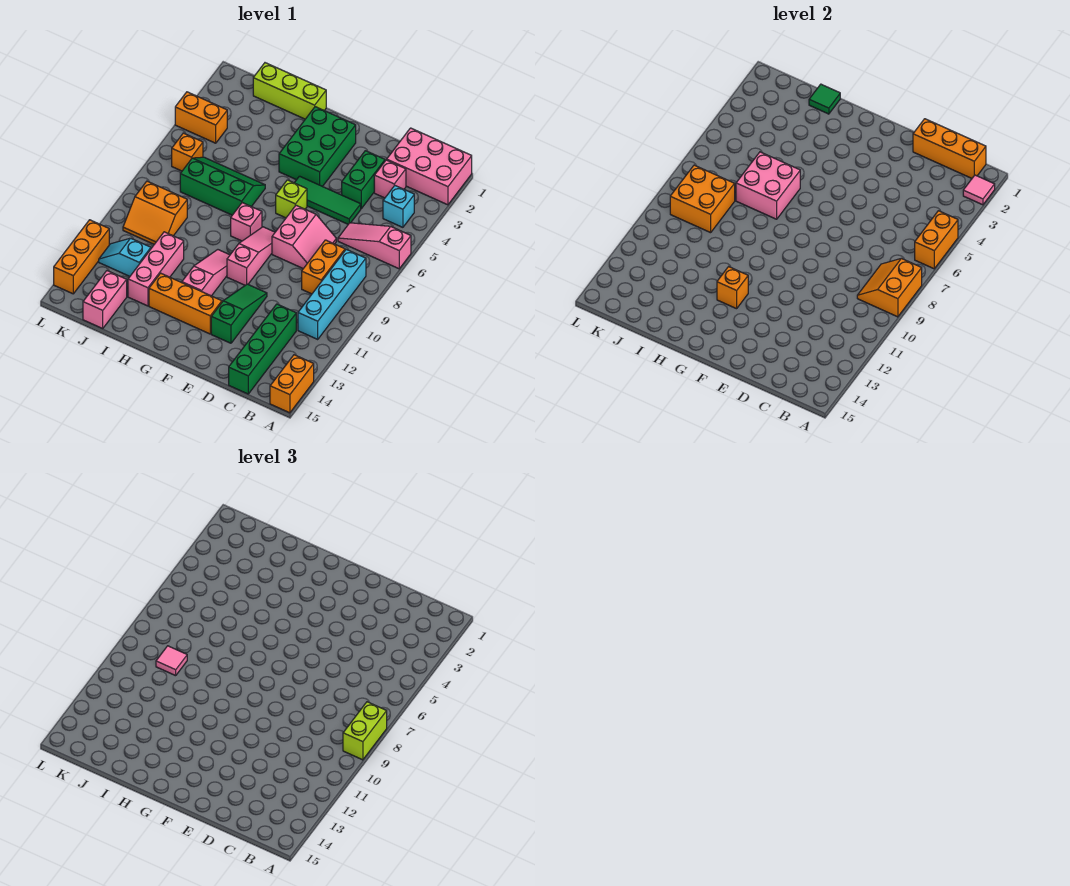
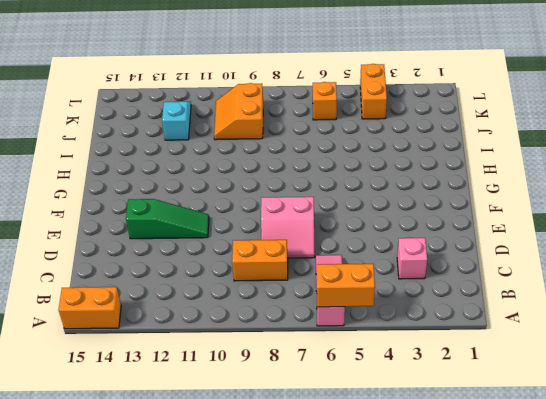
none -> pink 2x3 brick [387,128,472,205]
none -> cyan 1x1 brick [383,186,414,227]
none -> cyan 1x4 brick [298,249,366,339]
none -> green 1x4 brick [229,304,296,394]

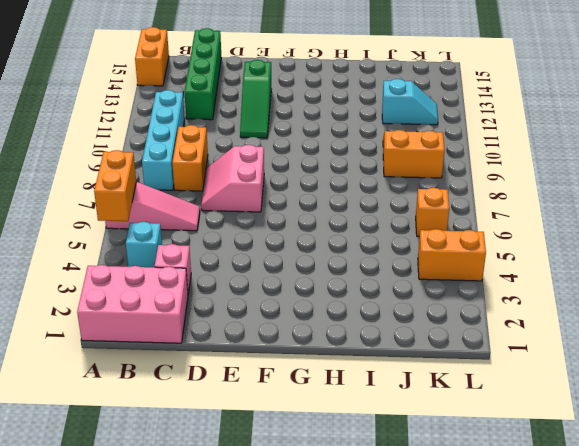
none -> green 1x2 brick [342,151,385,209]
none -> green 1x3 tile [295,176,361,224]
none -> green 2x3 brick [279,107,356,187]
none -> lime 1x1 brick [276,180,307,218]

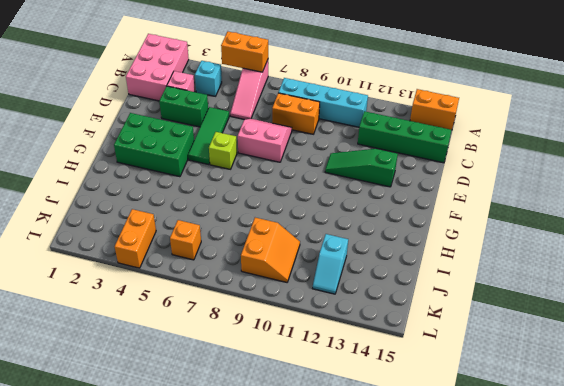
none -> pink 1x3 slope [227,227,275,285]
none -> orange 1x3 brick [149,273,222,334]
none -> pink 1x1 brick [231,203,262,241]
none -> pink 1x3 slope [182,250,230,296]

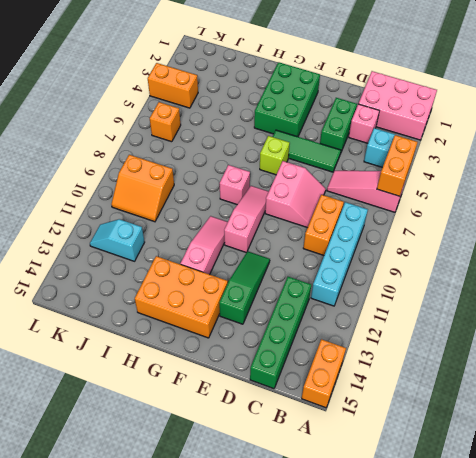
orange 2x3 brick [135,256,228,338] -> orange 1x3 brick [149,273,222,334]
none -> lime 1x3 brick [253,63,326,119]
none -> green 2x3 slope [180,157,265,215]
none -> pink 1x3 brick [128,232,184,306]
none -> pink 1x2 brick [83,271,127,328]

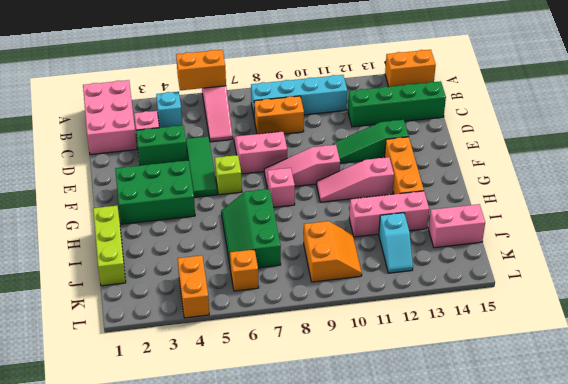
none -> orange 1x3 brick [54,220,109,294]
none -> pink 1x1 tile [963,175,995,205]
none -> orange 2x2 slope [857,258,922,317]
none -> orange 1x3 brick [913,119,986,178]

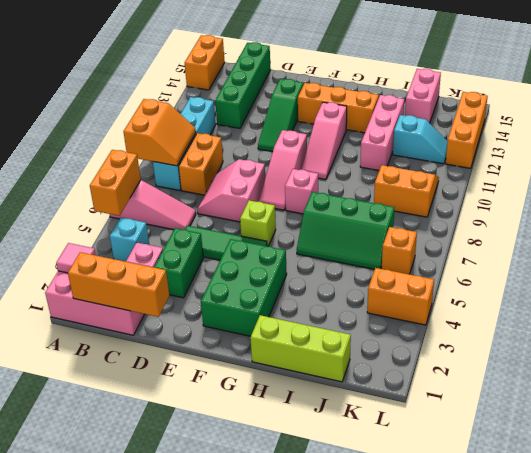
none -> orange 1x1 brick [717,267,748,309]
none -> pink 2x2 brick [736,152,800,219]
none -> green 1x1 tile [809,84,840,114]
none -> orange 2x2 brick [670,165,735,233]

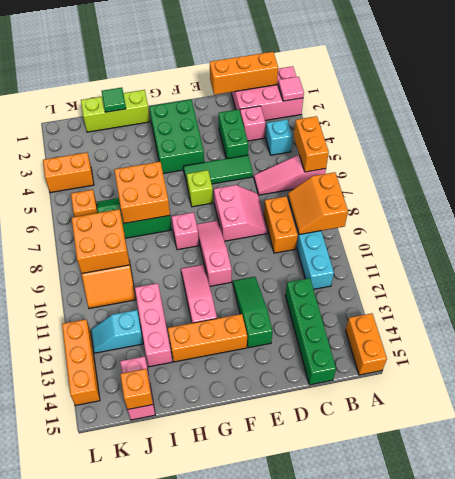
orange 2x2 brick [114,162,170,223] -> pink 2x2 brick [736,152,800,219]
orange 1x1 brick [120,369,153,409] -> orange 1x1 brick moved to [717,267,748,309]
none -> lime 1x2 brick [343,702,387,760]
none -> pink 1x1 tile [156,646,187,676]

